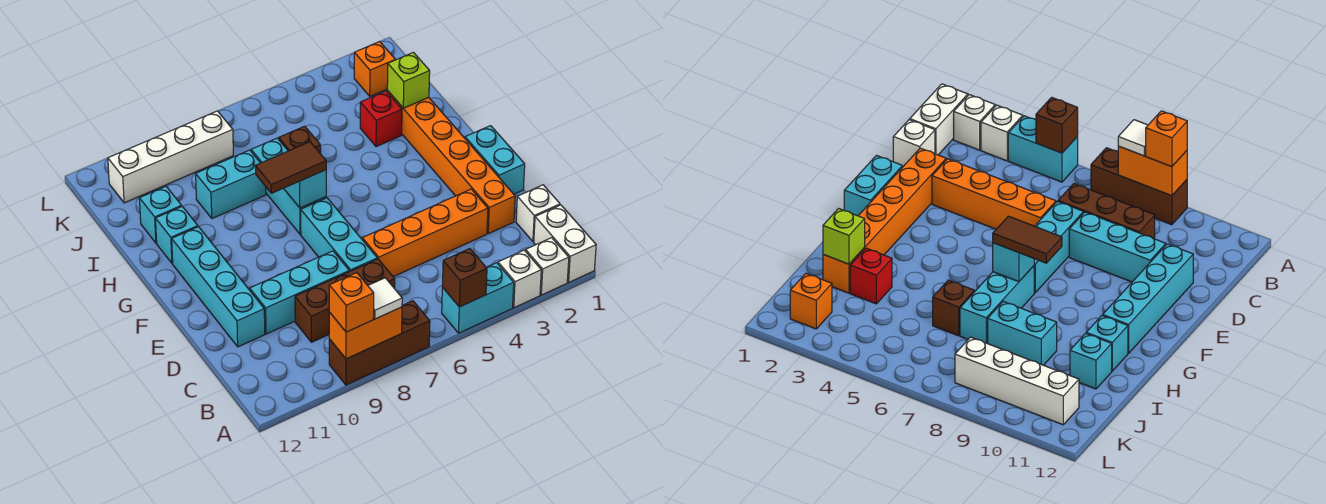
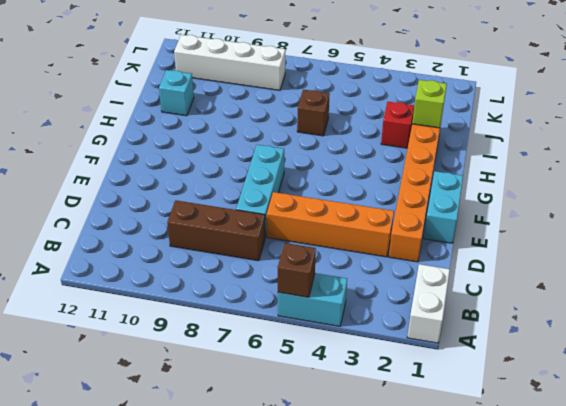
none -> white 1x1 brick [526,238,569,295]
none -> white 1x1 brick [498,250,541,308]
none -> brown 1x3 brick [329,301,430,385]

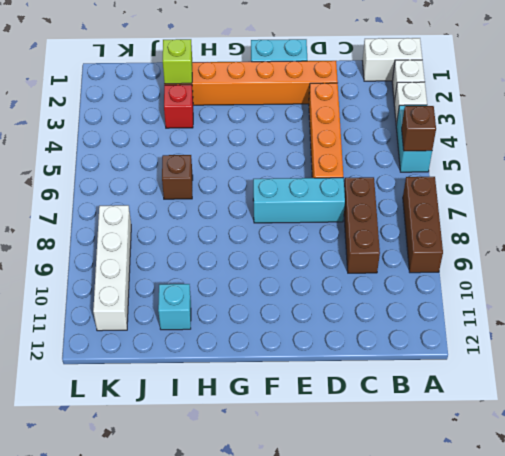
none -> white 1x1 brick [516,185,560,242]
none -> cyan 1x3 brick [250,251,349,334]
none -> cyan 1x4 brick [172,227,265,347]

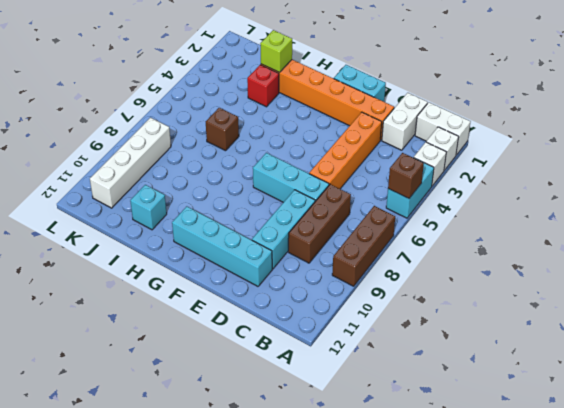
white 1x2 brick [382,93,428,150] -> white 1x1 brick [516,185,560,242]
none -> cyan 1x3 brick [251,138,326,234]
none -> cyan 1x1 brick [155,206,198,263]
none -> cyan 1x2 brick [196,150,266,218]

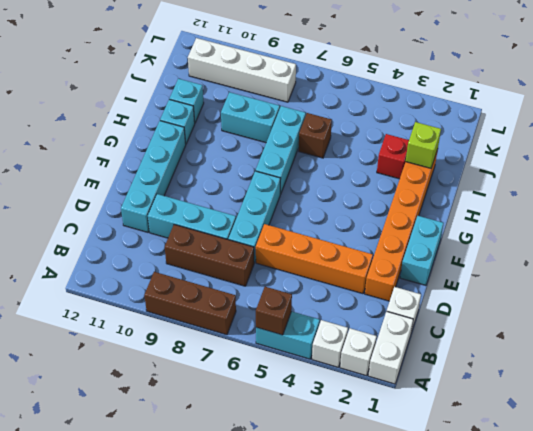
none -> orange 1x1 brick [354,42,395,96]
none -> orange 1x2 brick [329,307,402,359]
none -> cyan 1x1 brick [284,170,326,208]

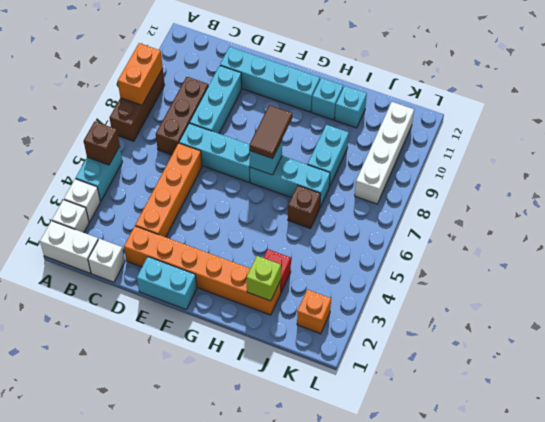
none -> white 1x1 tile [368,278,402,319]
none -> orange 1x1 brick [329,273,374,332]

